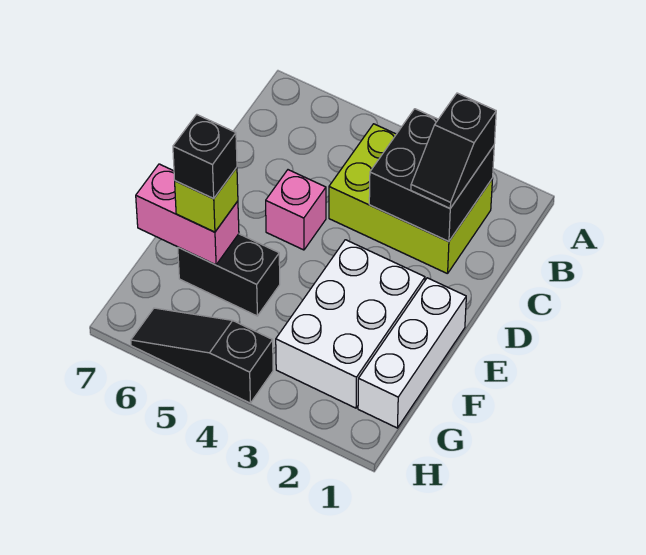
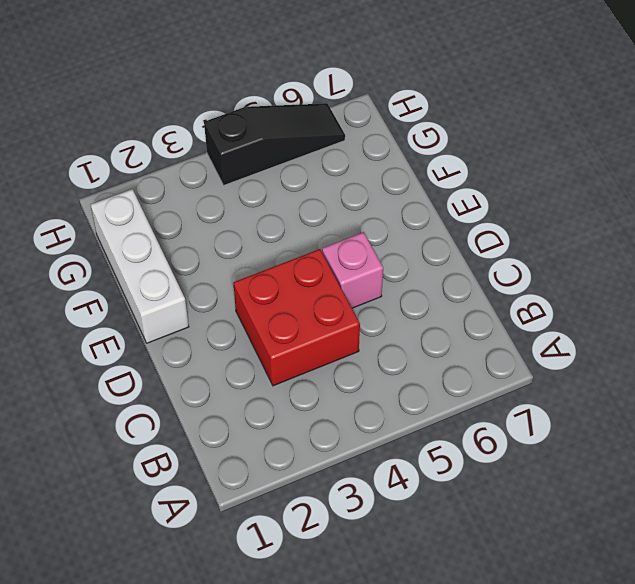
red 2x2 brick [233,249,360,386] -> lime 2x3 brick [329,124,493,274]
none -> white 2x3 brick [276,240,425,408]
none -> black 1x2 brick [178,234,280,316]

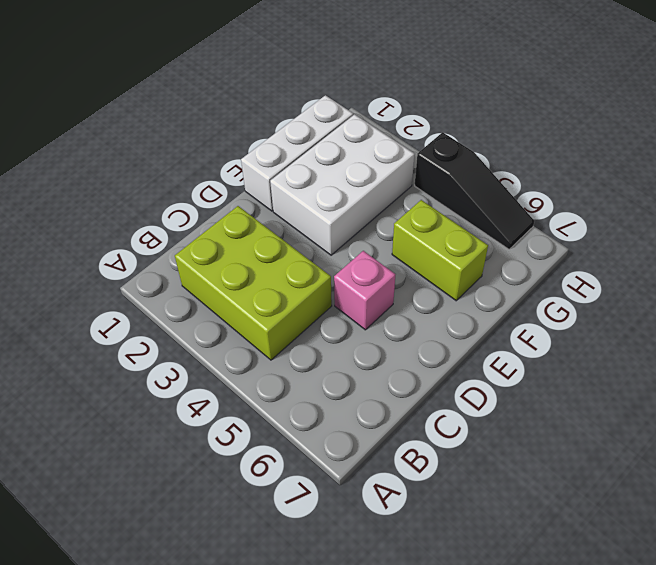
lime 1x2 brick [392,200,488,301] -> black 1x2 brick [178,234,280,316]
none -> black 2x2 brick [369,109,494,242]
none -> pink 1x2 brick [136,164,239,265]

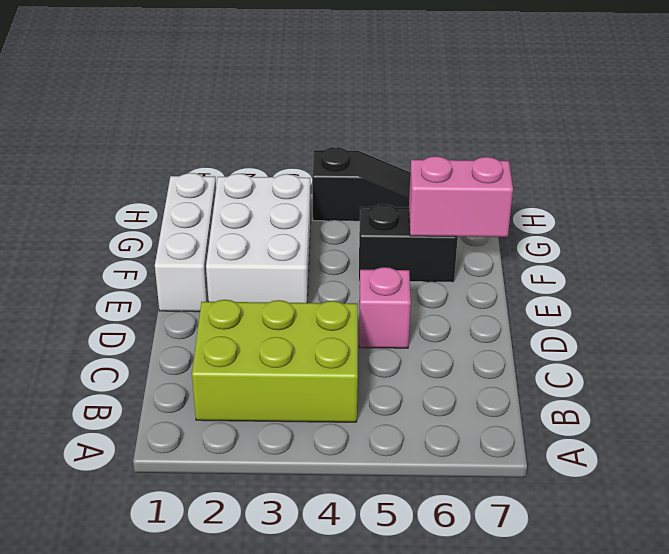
none -> black 2x2 brick [369,109,494,242]
none -> black 1x2 slope [411,93,496,208]

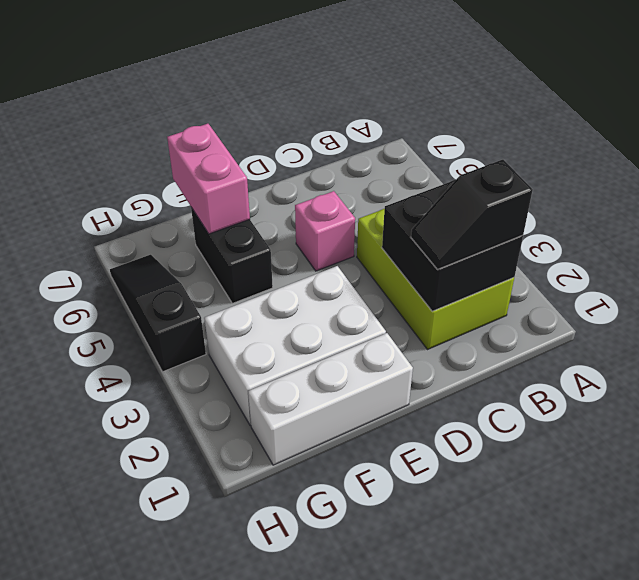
none -> lime 1x1 brick [175,168,238,232]
none -> black 1x1 brick [173,114,237,199]

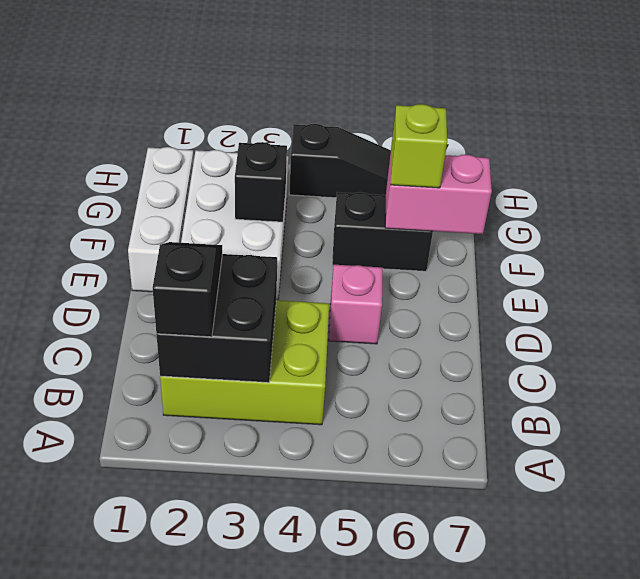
black 1x1 brick [235,142,287,222] -> black 1x1 brick moved to [173,114,237,199]

